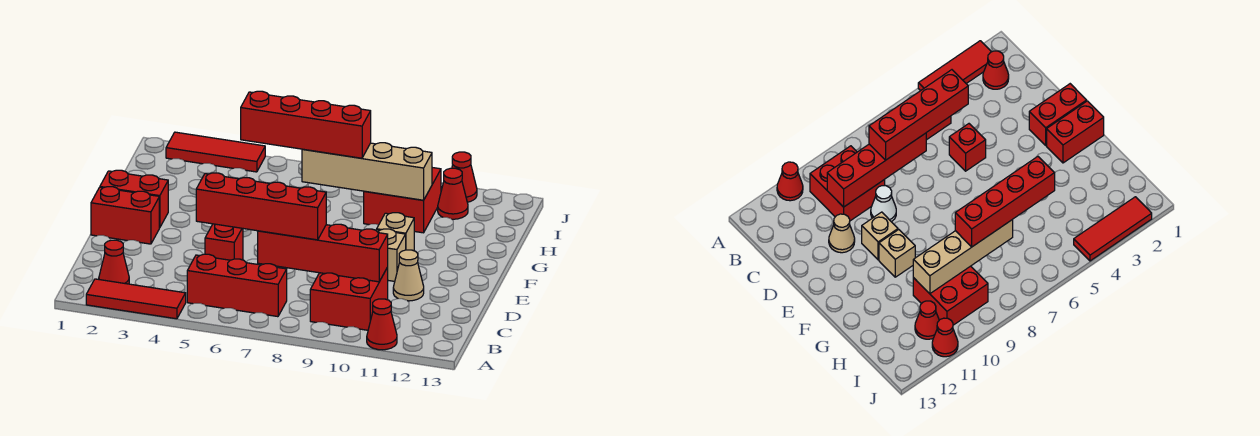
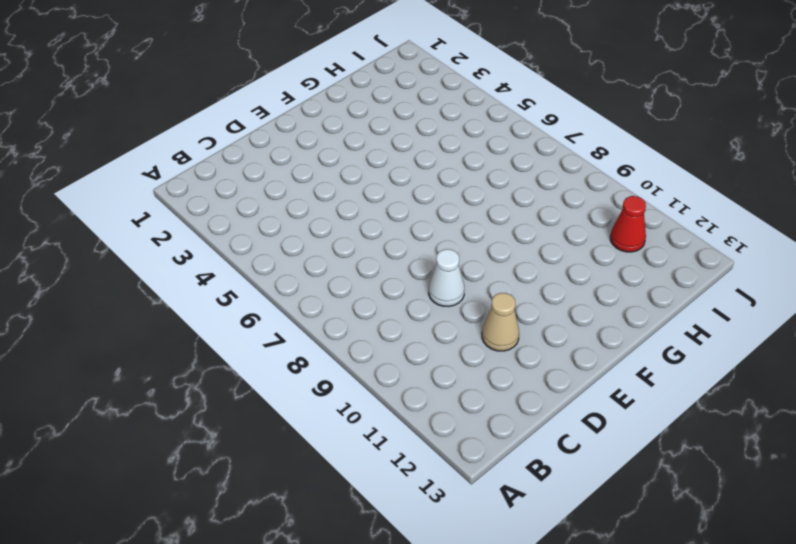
none -> red 1x3 tile [86,279,186,319]
none -> red 1x1 cone [367,299,397,350]
none -> red 1x1 cone [99,240,129,284]

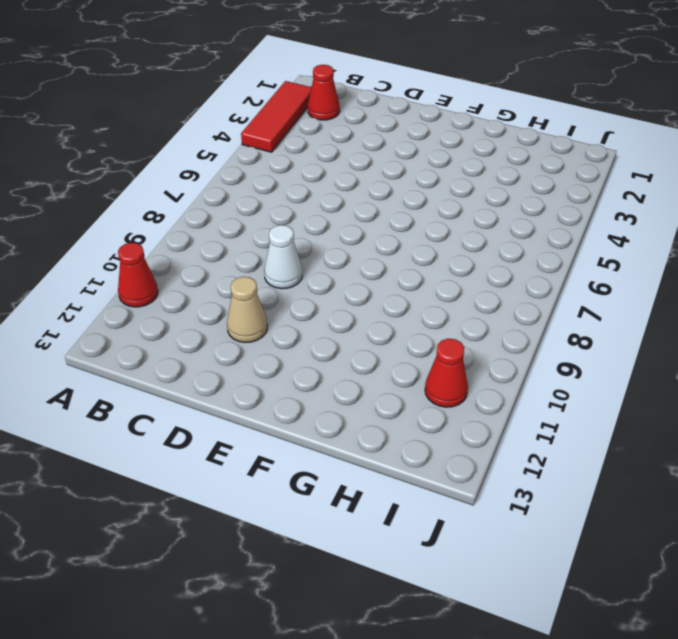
none -> red 1x3 brick [187,254,287,317]
none -> red 2x2 brick [310,267,388,330]
none -> red 1x1 brick [205,224,243,260]

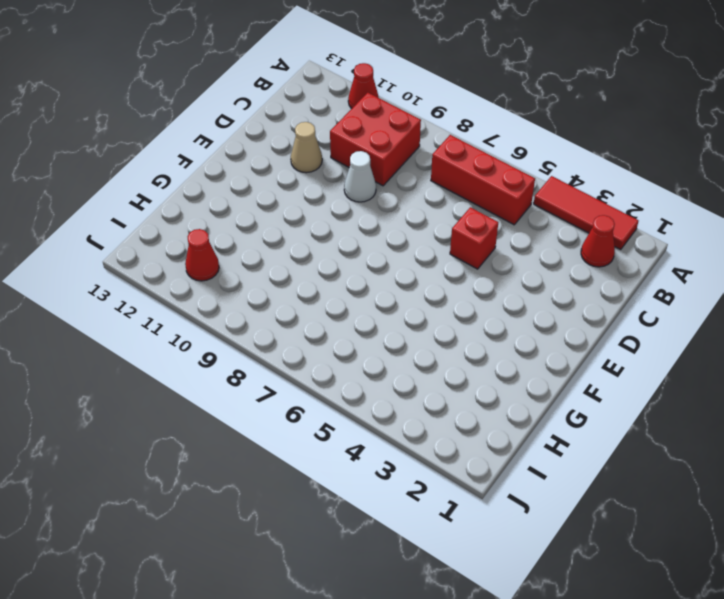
none -> red 1x2 brick [91,187,159,244]
none -> tan 1x1 brick [376,229,406,281]
none -> red 1x2 brick [100,170,168,228]

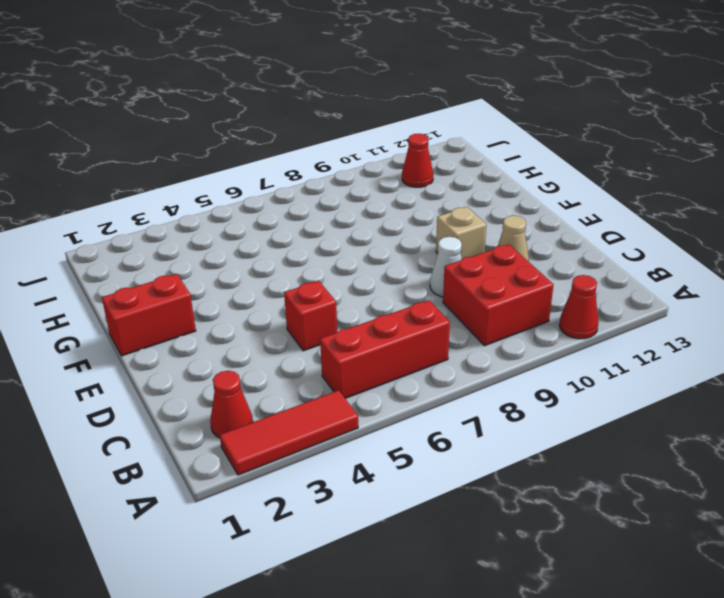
none -> red 1x2 brick [91,187,159,244]
none -> tan 1x1 brick [377,213,414,251]
none -> red 2x2 brick [364,168,441,233]

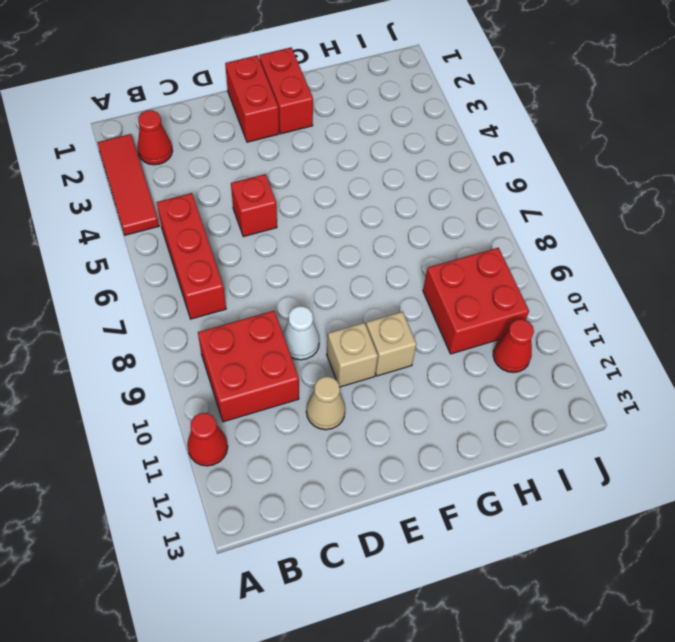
none -> red 1x3 tile [166,132,265,172]
none -> red 1x1 cone [452,152,477,202]
none -> red 1x4 brick [258,224,388,282]

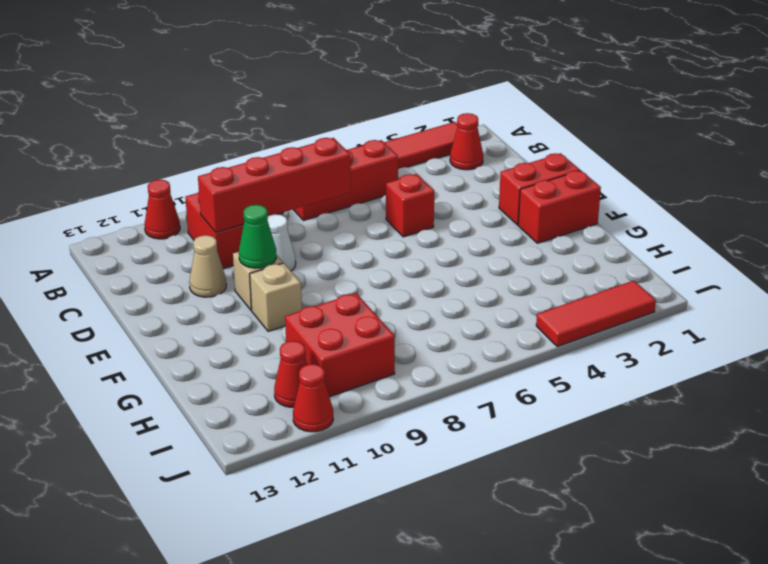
green 1x1 cone [239,205,276,268] -> none
none -> tan 1x4 brick [302,143,432,200]
none -> red 1x4 brick [196,173,326,240]
none -> red 1x4 brick [241,91,371,158]

